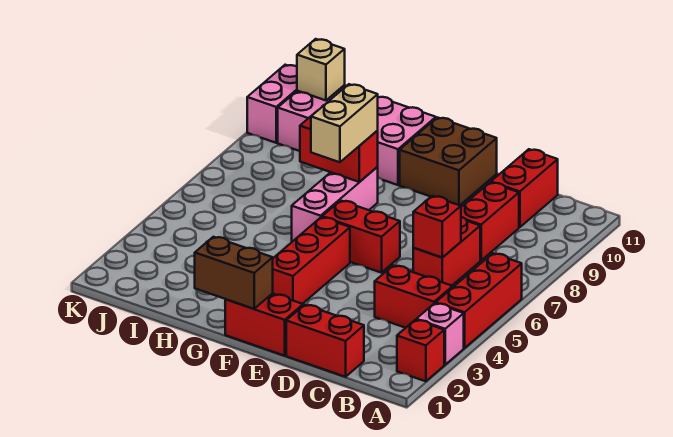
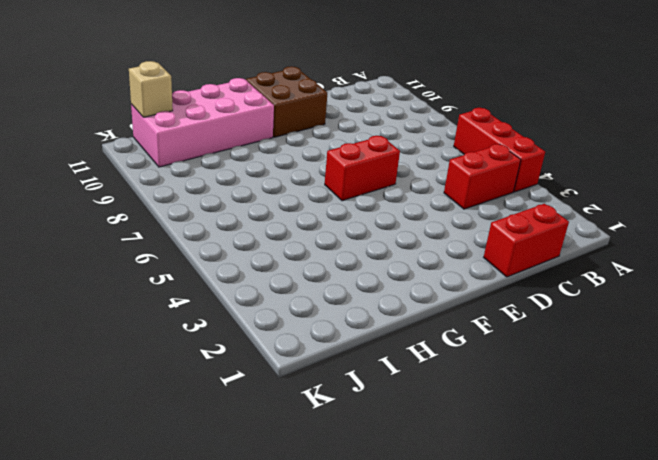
none -> red 1x1 brick [397,320,444,381]
none -> pink 1x1 brick [416,303,464,365]
none -> red 1x2 brick [413,217,480,286]

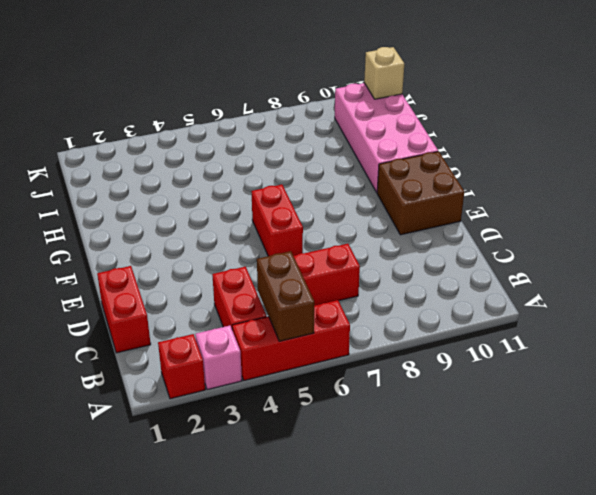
brown 1x2 brick [257,251,314,341] -> brown 1x2 brick moved to [195,237,273,309]
none -> red 1x2 brick [461,182,519,260]
none -> red 1x2 brick [491,149,558,227]
none -> red 1x2 brick [225,293,303,356]

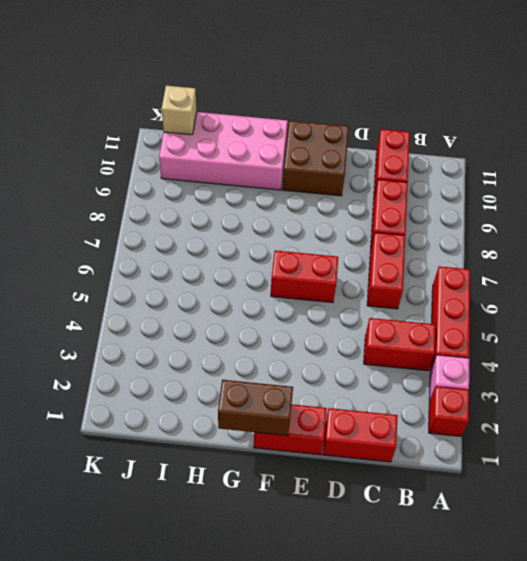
none -> red 1x3 brick [273,217,350,304]
none -> pink 1x3 brick [292,167,378,242]
none -> pink 1x2 brick [247,65,297,143]

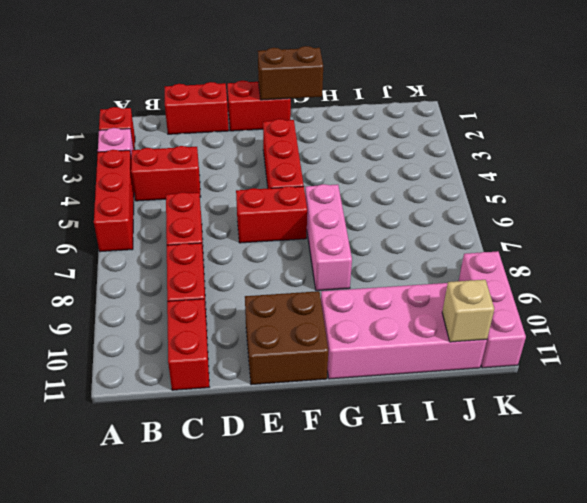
pink 1x3 brick [459,251,526,368] -> pink 1x2 brick [247,65,297,143]
none -> red 1x1 brick [413,196,461,258]
none -> red 1x2 brick [300,111,378,182]
none -> tan 1x2 brick [311,84,378,162]

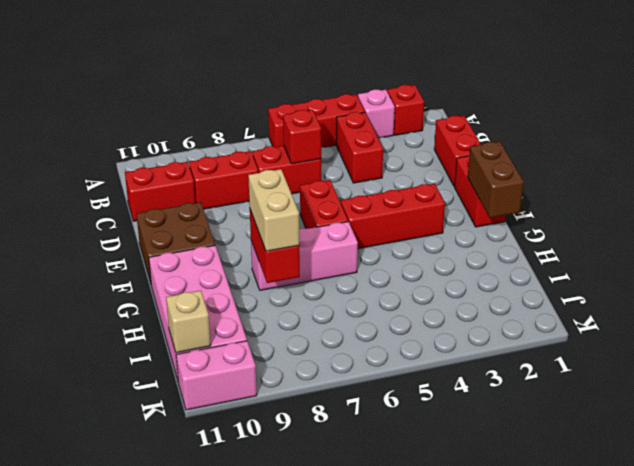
tan 1x2 brick [248,169,299,251] -> tan 1x2 brick turned to [311,84,378,162]

